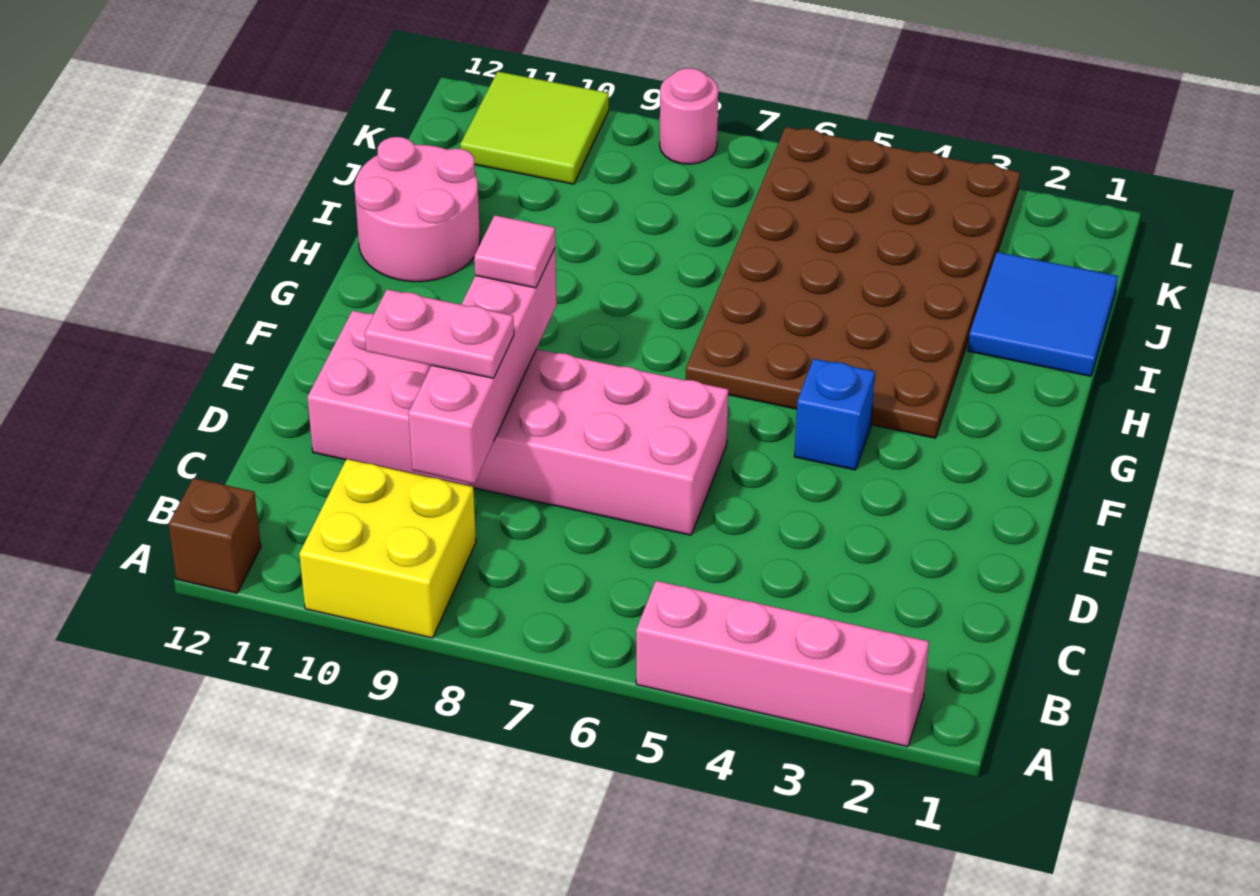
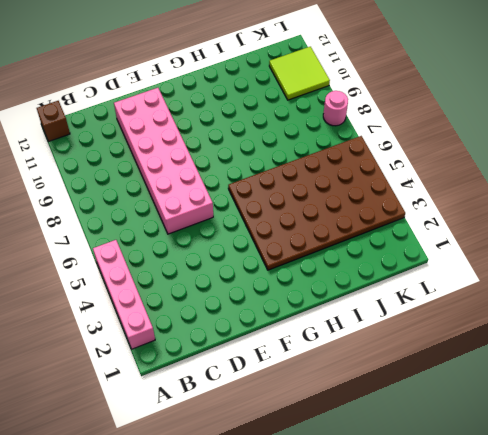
none -> yellow 2x2 brick [299,459,476,638]
none -> blue 1x1 brick [794,359,875,470]
none -> pink 2x2 round brick [354,137,480,282]

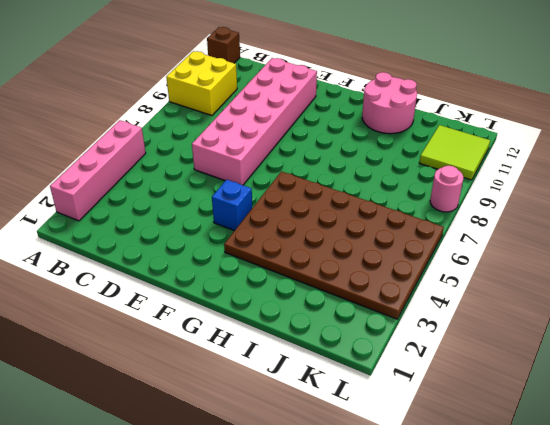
none -> blue 2x2 tile [968,252,1118,376]
none -> pink 1x4 brick [408,249,557,484]
none -> pink 1x2 plate [365,289,514,378]

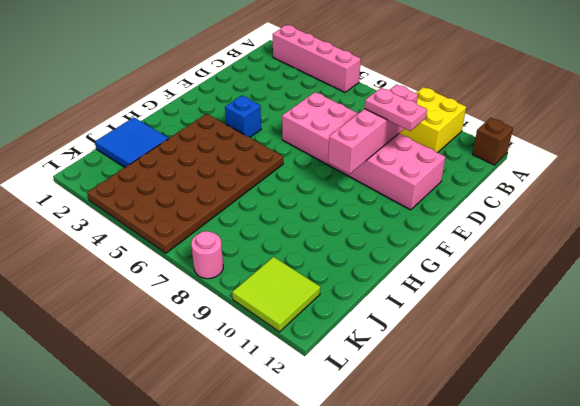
none -> pink 2x2 round brick [354,137,480,282]
none -> pink 1x1 tile [474,215,555,288]

